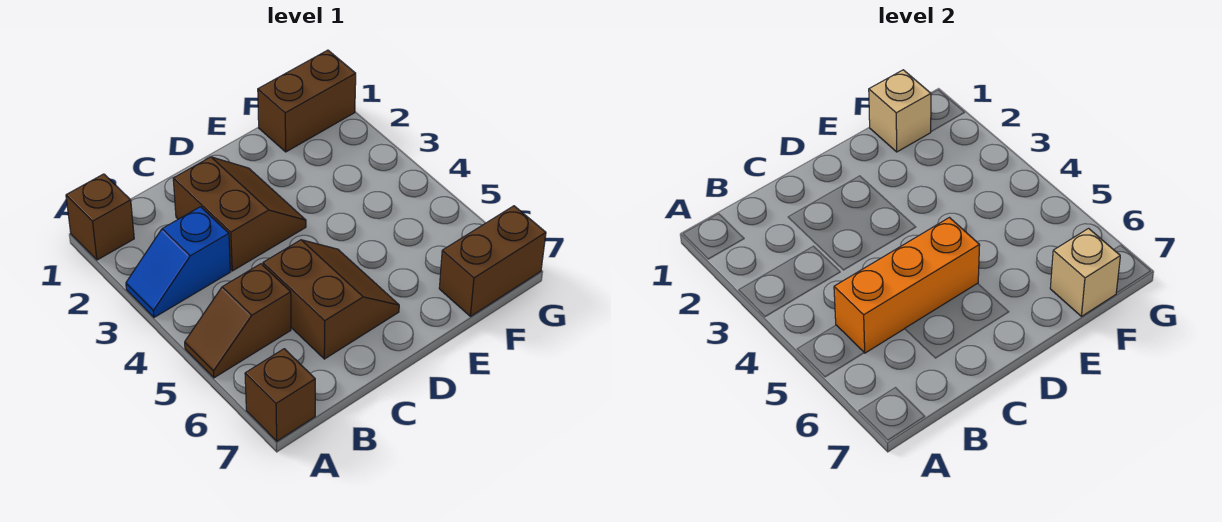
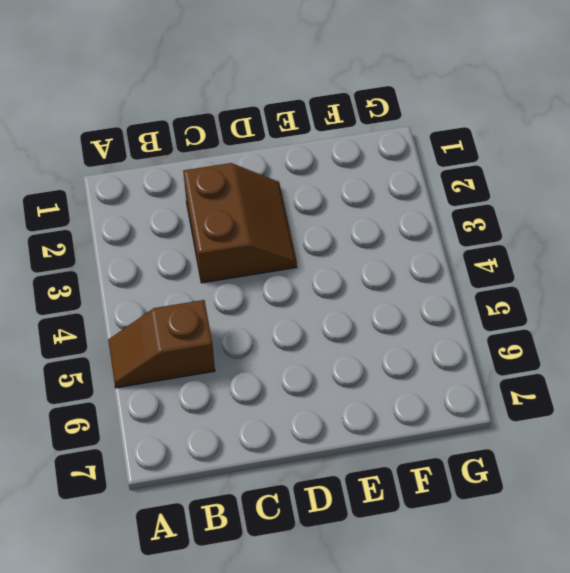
none -> brown 1x1 brick [66,174,134,260]
none -> blue 1x2 slope [126,207,231,317]

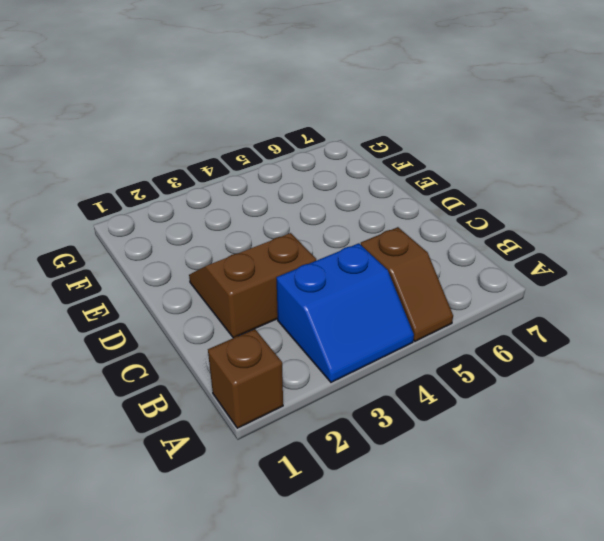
blue 2x2 slope [276,243,414,382] -> blue 1x2 slope [126,207,231,317]
none -> brown 1x1 brick [245,349,315,441]
none -> brown 2x2 slope [263,240,399,359]

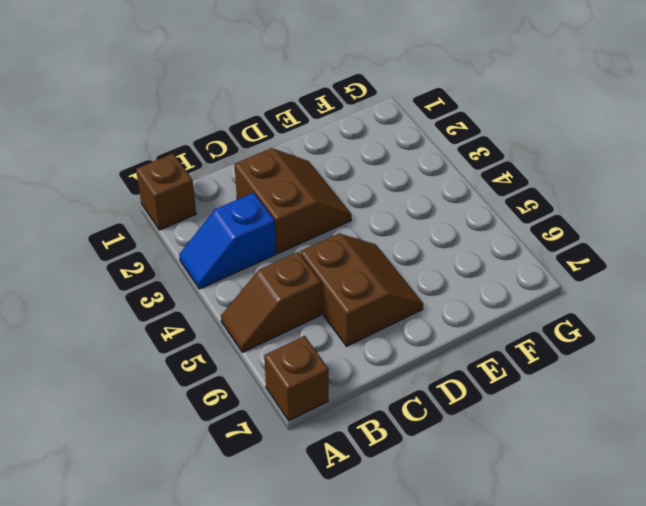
none -> brown 1x2 brick [258,50,356,152]
none -> brown 1x2 brick [439,206,546,316]

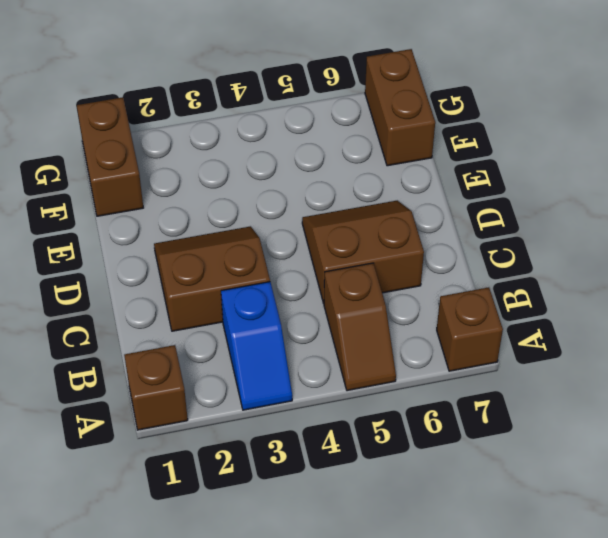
none -> orange 1x3 brick [834,218,980,353]
none -> tan 1x1 brick [869,70,931,152]

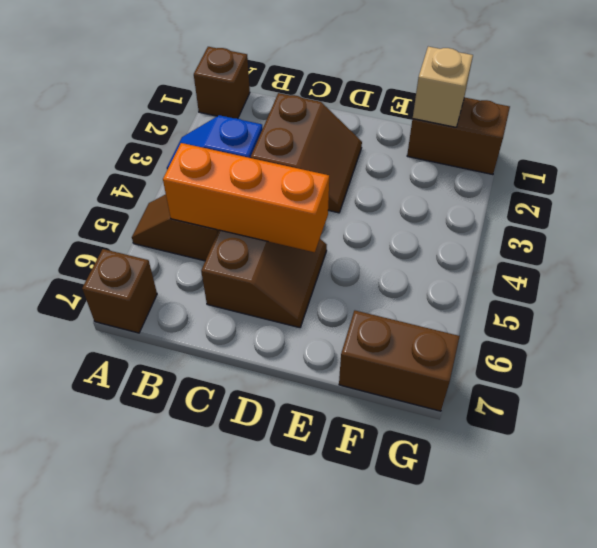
none -> tan 1x1 brick [1050,228,1120,316]

